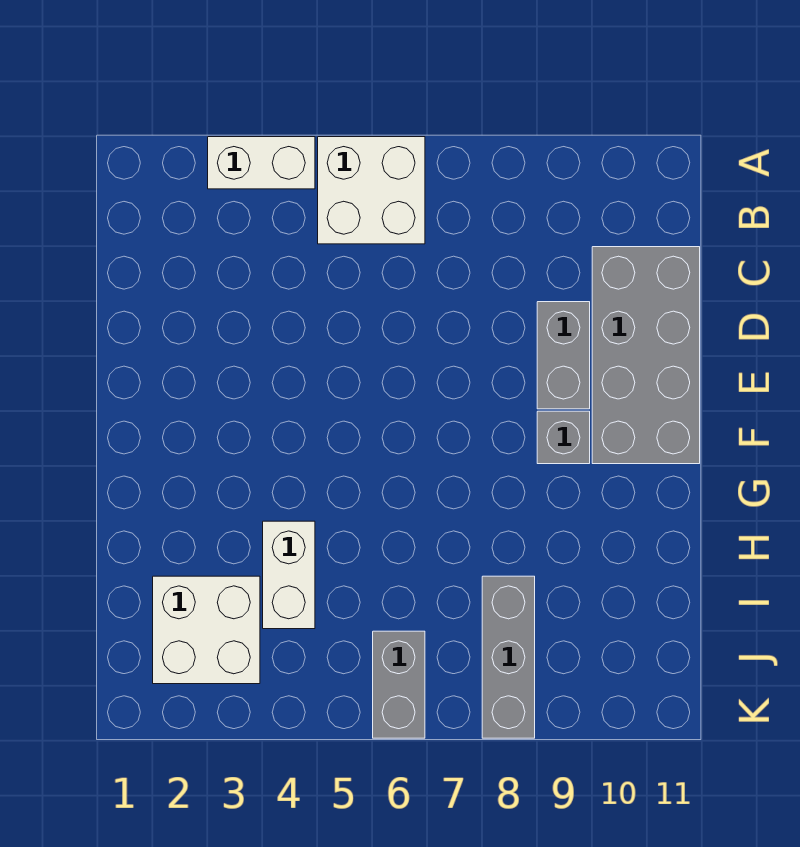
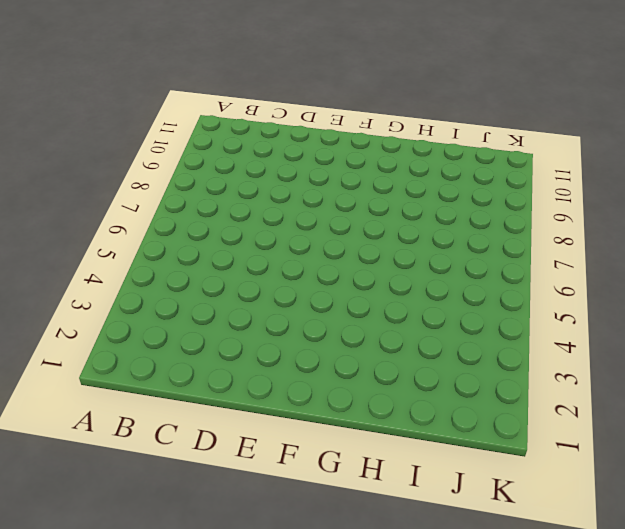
none -> white 1x2 brick [208,137,315,189]
none -> white 2x2 brick [318,137,425,244]

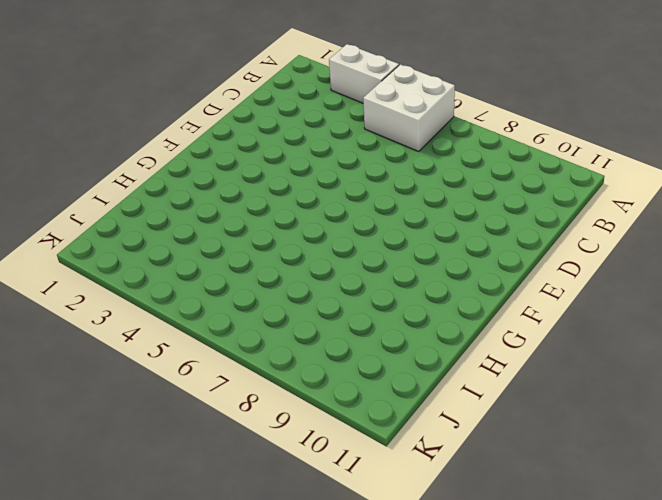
none -> grey 2x4 brick [592,247,700,464]
none -> grey 1x2 brick [537,302,590,409]

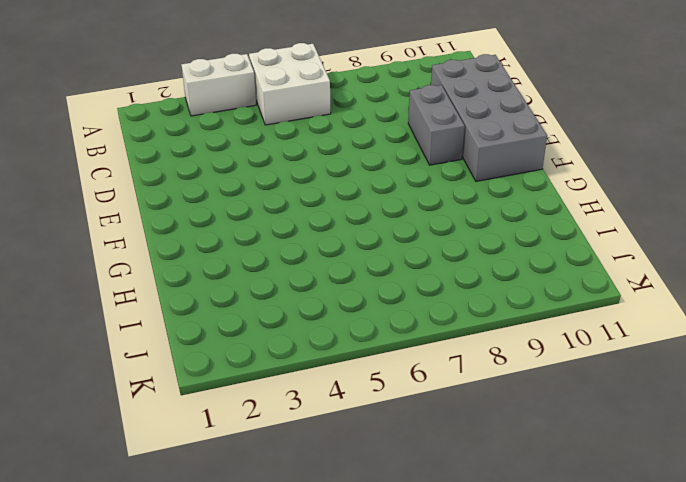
none -> grey 1x1 brick [537,411,590,464]
none -> white 1x2 brick [263,521,315,629]

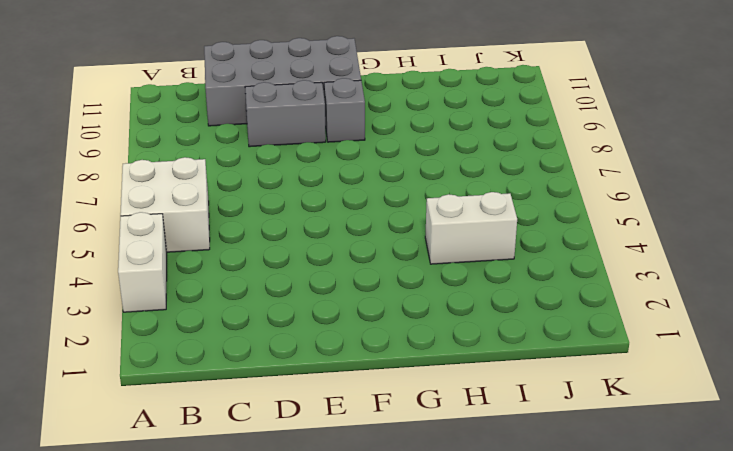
none -> white 2x2 brick [153,576,260,684]
none -> grey 1x3 brick [482,576,535,738]

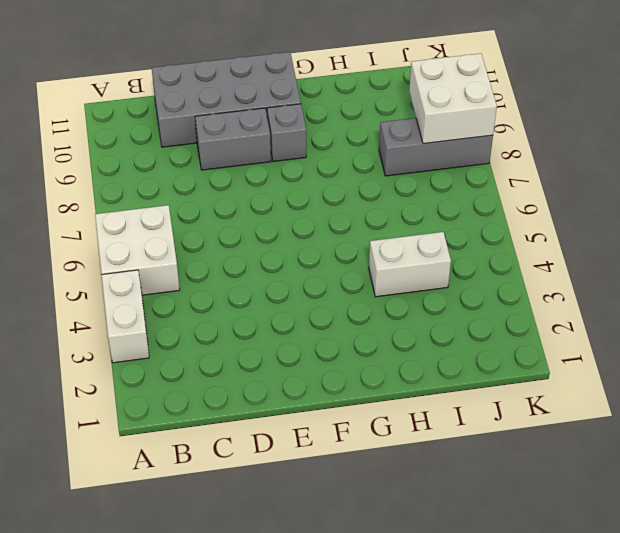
white 2x2 brick [409,53,497,144] -> white 2x2 brick moved to [153,576,260,684]
none -> grey 1x2 brick [373,631,425,738]

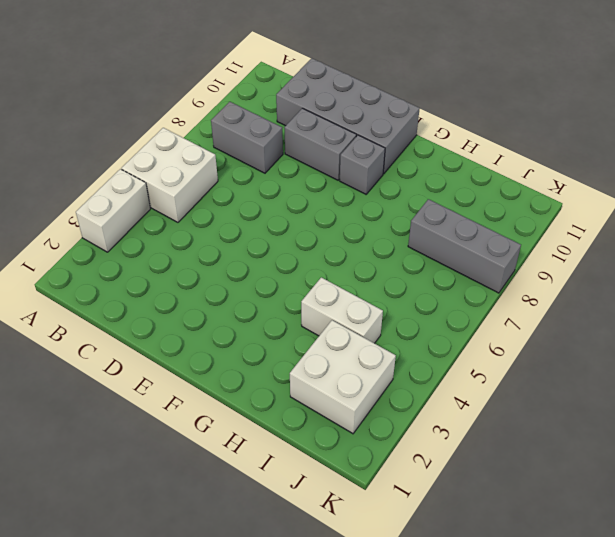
grey 1x2 brick [211,102,283,173] -> grey 1x2 brick moved to [373,631,425,738]

